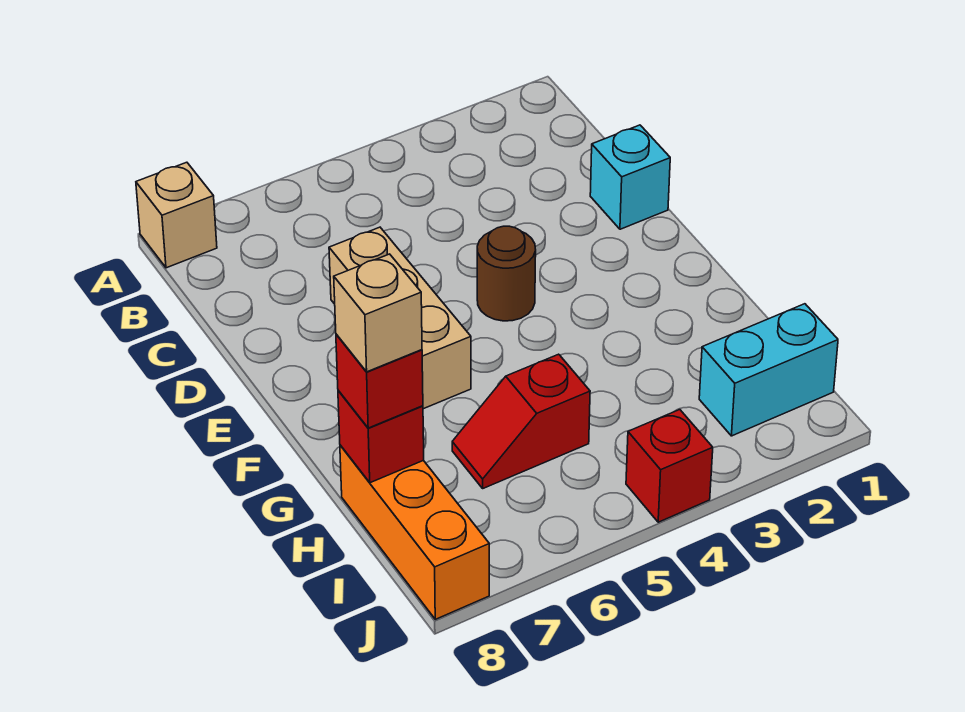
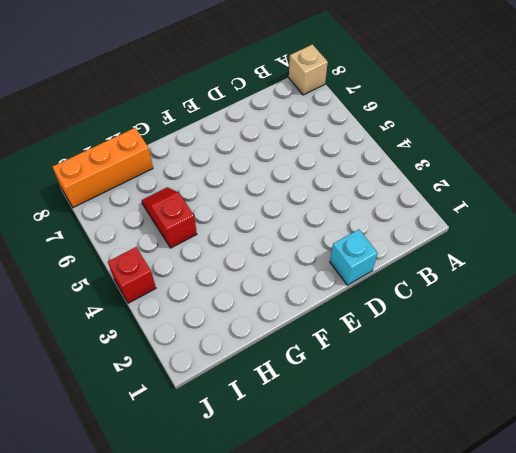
none -> tan 1x3 brick [329,227,471,409]
none -> brown 1x1 round brick [477,226,536,321]

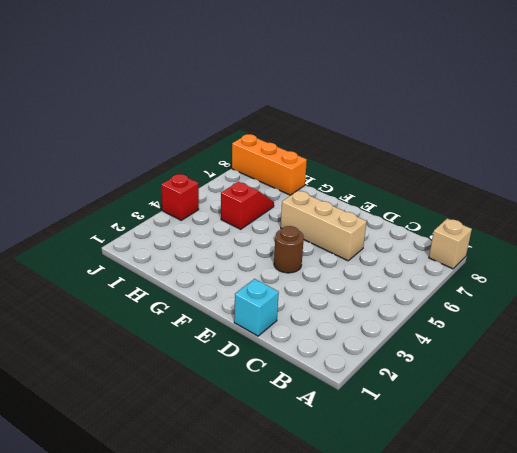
none -> cyan 1x2 brick [699,304,838,436]
none -> red 1x1 brick [338,390,424,483]

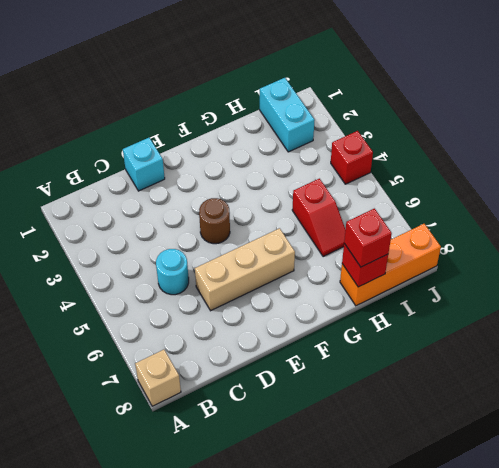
cyan 1x1 round brick [156,249,189,295] -> none
none -> tan 1x1 brick [334,254,422,372]

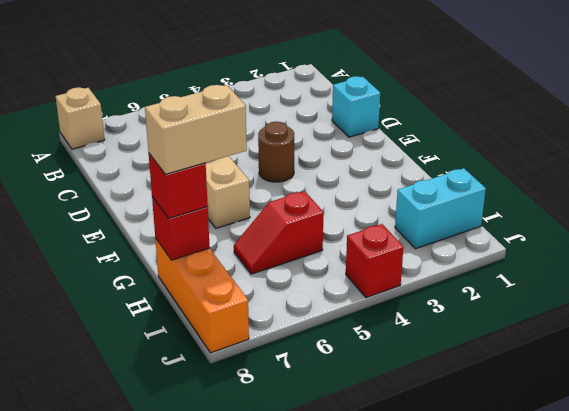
tan 1x2 brick [145,85,247,174] -> tan 1x1 brick [334,254,422,372]

